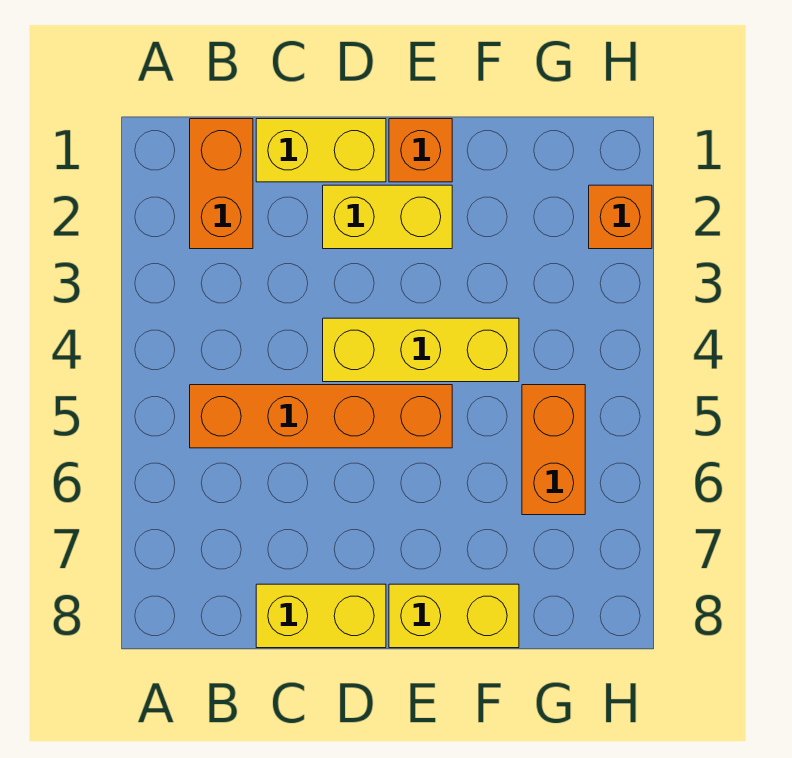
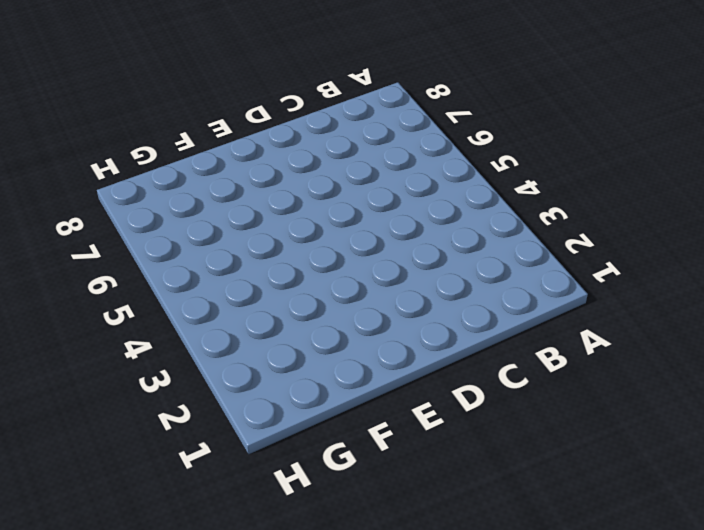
none -> orange 1x2 brick [190,119,253,249]
none -> orange 1x4 brick [190,385,452,448]

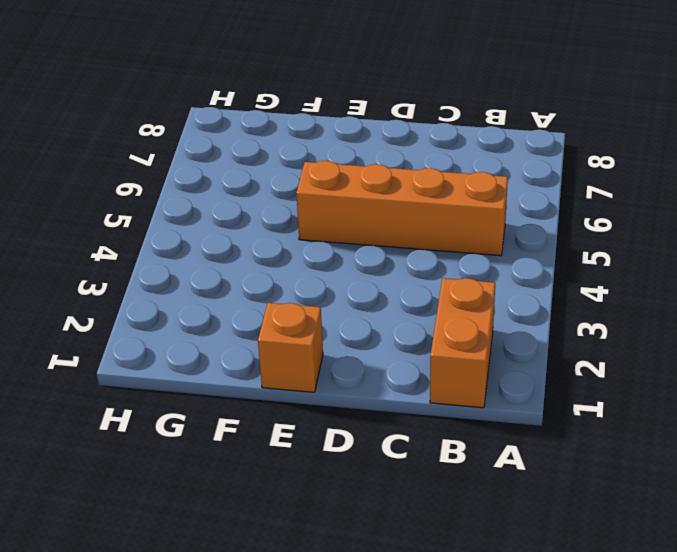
none -> yellow 1x2 brick [256,119,386,182]
none -> yellow 1x2 brick [256,584,386,648]

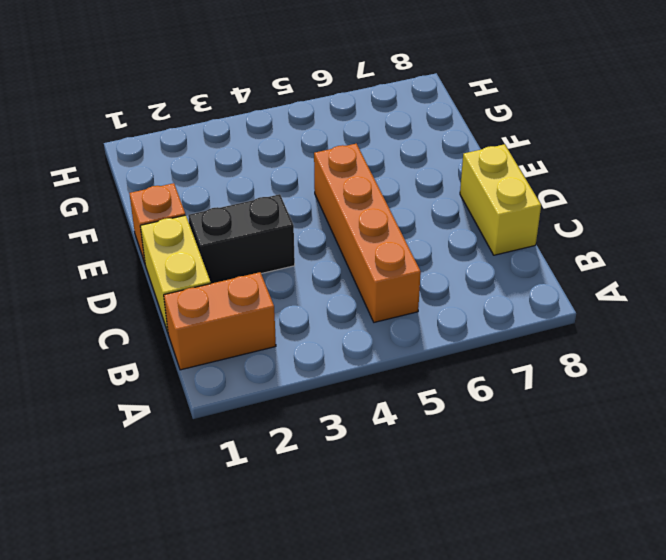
black 1x2 brick [188,194,295,284] -> yellow 1x2 brick [323,185,452,249]
none -> yellow 1x3 brick [323,318,519,382]
none -> yellow 1x2 brick [389,584,519,648]

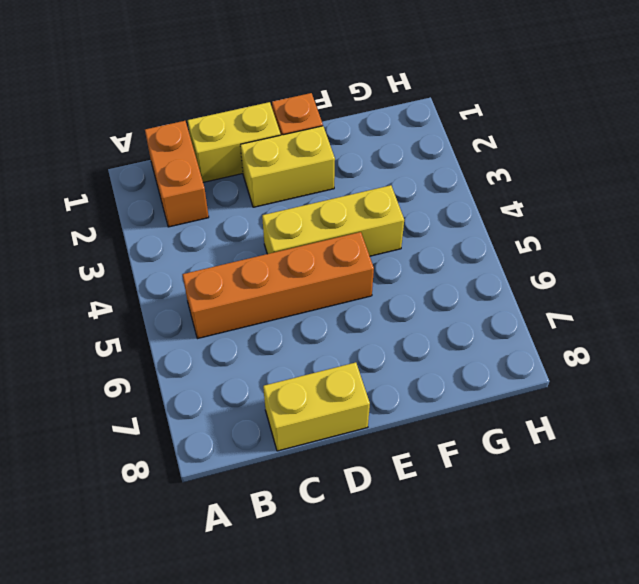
none -> yellow 1x2 brick [389,584,519,648]
none -> orange 1x2 brick [522,385,585,515]

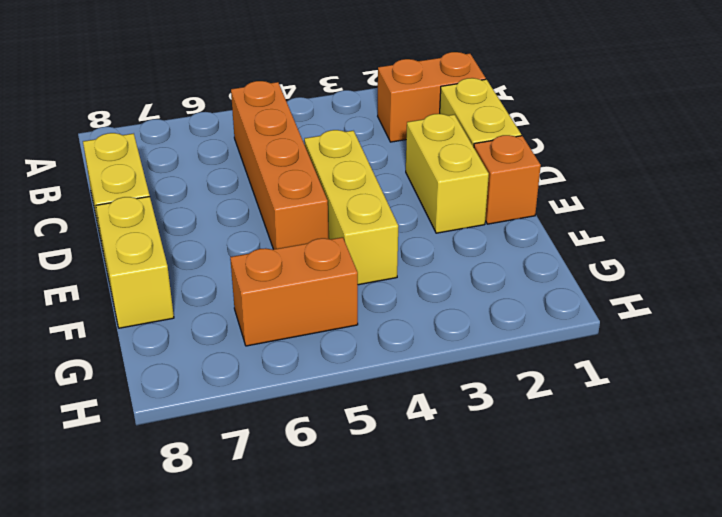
none -> orange 1x1 brick [589,185,652,249]

